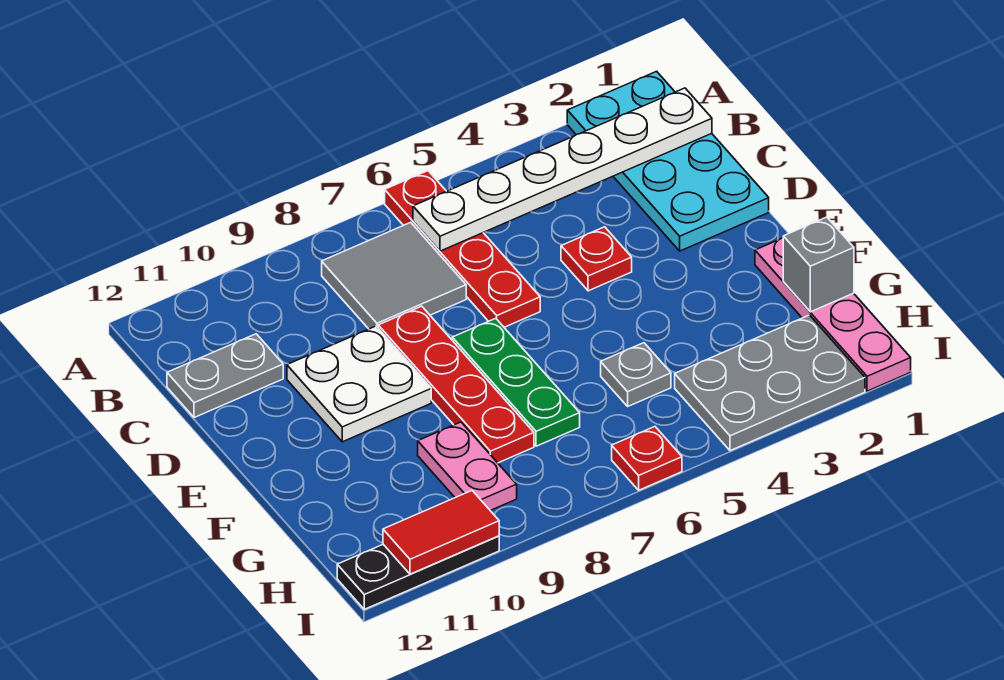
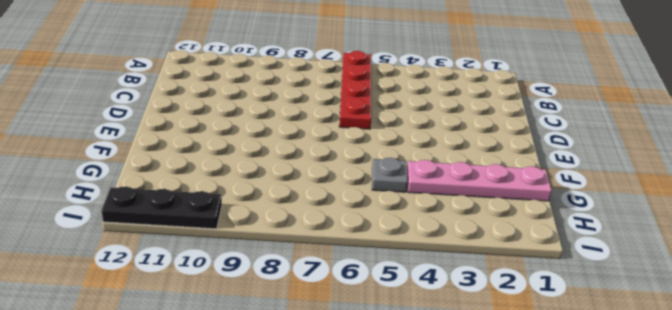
pink 1x4 plate [407,160,552,201] -> pink 1x4 plate turned to [755,238,911,391]
none -> cyan 2x4 plate [567,71,769,251]
none -> grey 2x2 tile [322,222,466,329]
none -> grey 1x2 plate [167,334,283,418]

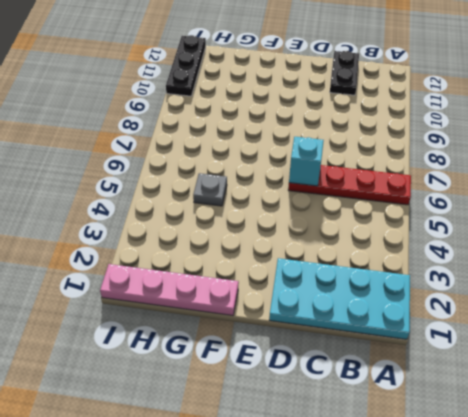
black 1x2 plate [330,51,359,95] -> grey 1x2 plate [167,334,283,418]
cyan 1x1 brick [289,137,324,186] -> none
none -> grey 2x2 tile [322,222,466,329]
none -> red 1x1 plate [561,227,632,291]
none -> red 1x4 plate [378,306,534,463]

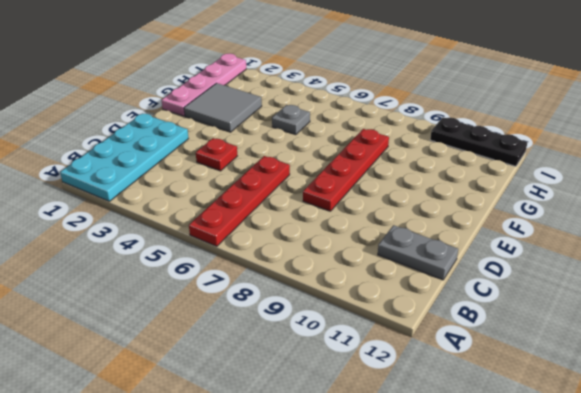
grey 2x2 tile [184,83,262,132] -> grey 2x2 tile moved to [322,222,466,329]
none -> white 2x2 plate [287,326,431,442]
none -> green 1x3 plate [452,318,580,446]
none -> pink 1x2 plate [418,422,517,511]

